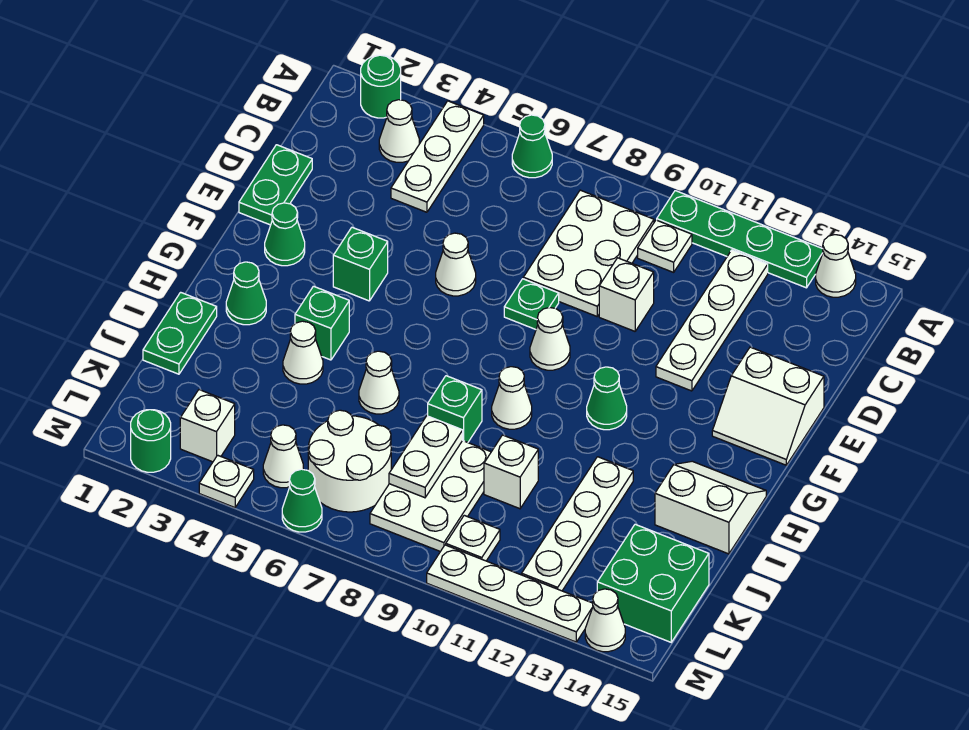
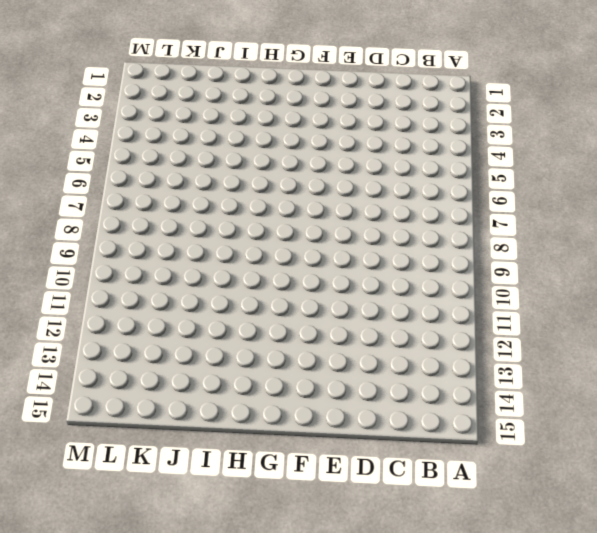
none -> green 1x1 round brick [361,55,401,118]
none -> white 1x3 plate [391,101,484,212]
none -> green 1x1 cone [512,115,552,178]
none -> green 1x4 plate [657,191,823,288]

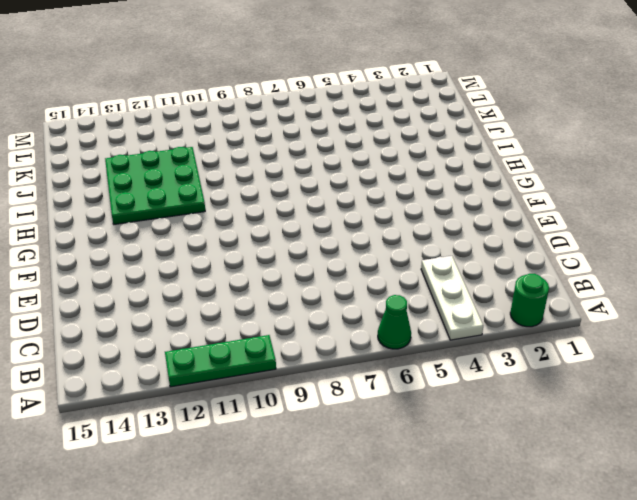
green 1x3 plate [165,335,276,387] -> green 1x4 plate [657,191,823,288]
green 3x3 plate [105,147,205,224] -> white 1x4 plate [522,457,633,591]
none -> white 1x1 cone [816,235,856,297]
none -> white 1x1 cone [379,100,419,162]
none -> white 2x3 plate [523,190,654,316]
none -> white 1x1 plate [638,220,692,272]

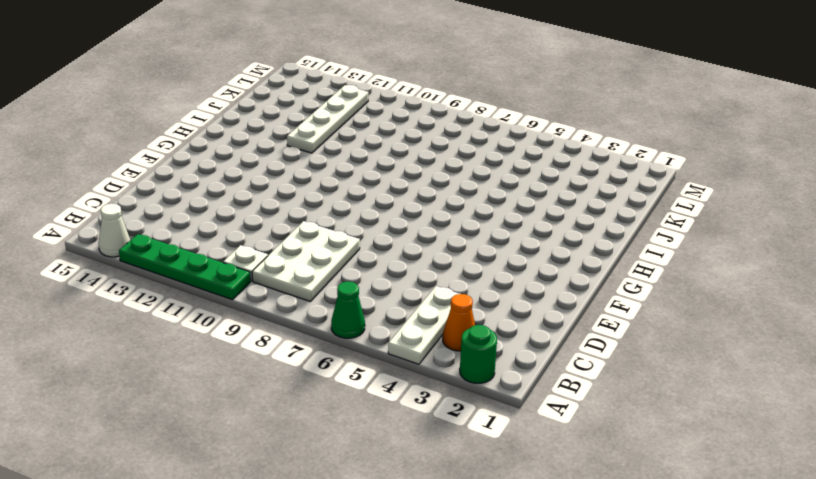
orange 1x1 cone [443,294,475,351] -> white 1x1 cone [379,100,419,162]
none -> white 1x4 plate [656,250,768,391]
none -> green 1x2 plate [239,145,312,225]
none -> white 1x1 brick [599,258,654,331]
none -> white 1x1 cone [436,233,476,296]

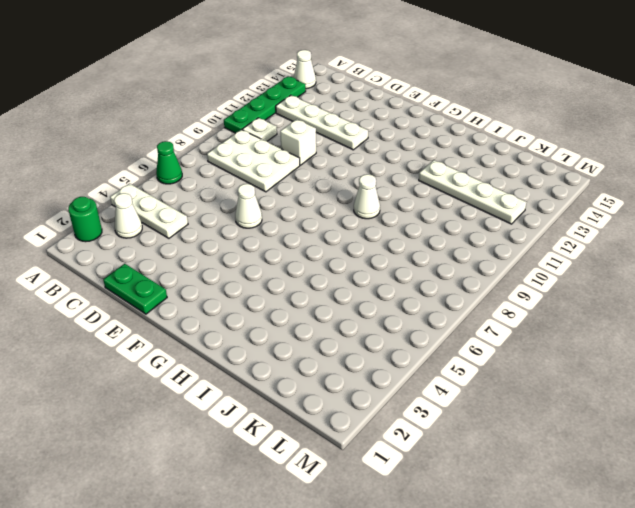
none -> green 1x1 plate [504,279,559,329]
none -> white 2x2 slope [712,347,824,465]
none -> green 1x1 cone [265,203,305,266]
none -> green 1x1 brick [333,227,388,301]

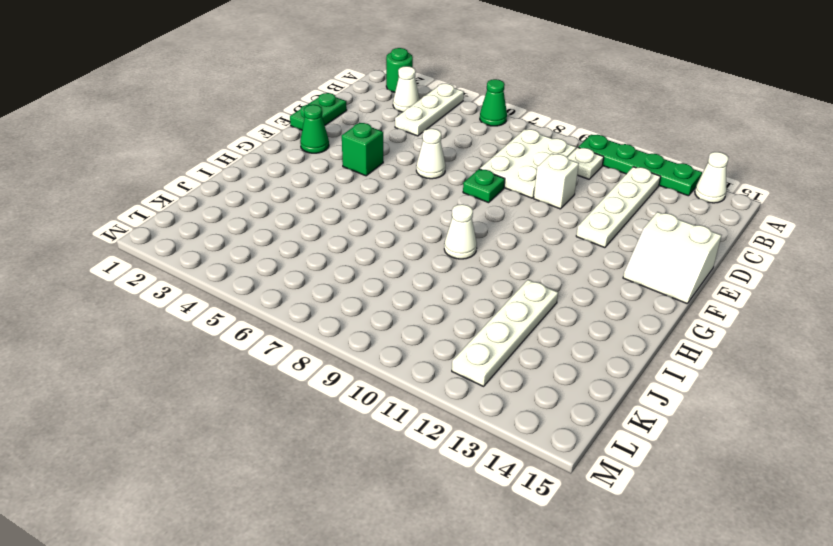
none -> white 1x1 cone [530,307,570,370]
none -> green 1x1 cone [587,367,627,430]
none -> green 1x1 cone [226,262,266,325]
none -> green 1x1 brick [295,286,349,360]

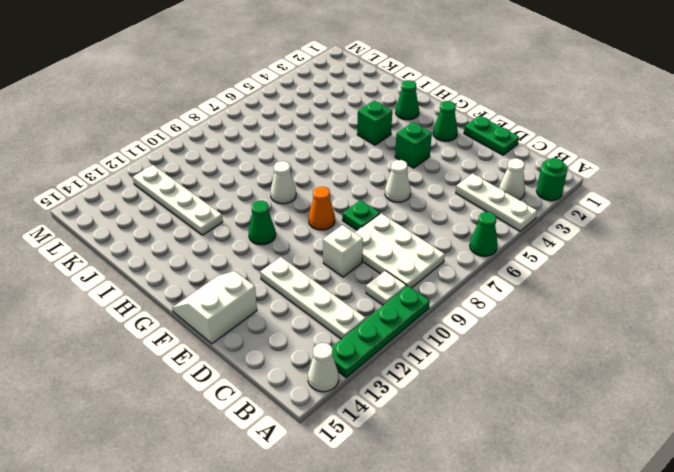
orange 1x1 cone [309,187,335,230] -> white 1x1 cone [530,307,570,370]
none -> white 2x2 slope [655,461,766,554]
none -> green 1x2 plate [143,292,217,374]
none -> white 1x1 cone [283,321,323,384]
none -> white 1x1 cone [359,351,399,414]

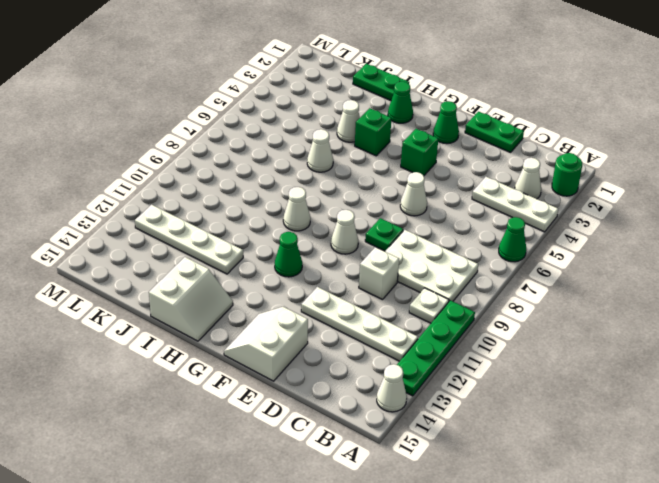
none -> green 1x1 brick [428,376,482,442]
none -> white 2x3 plate [370,441,491,552]
none -> white 1x1 brick [484,435,538,509]
none -> white 2x2 round brick [308,410,391,512]

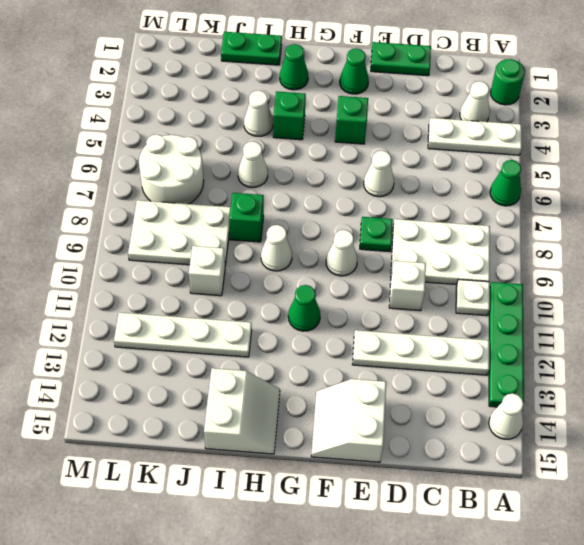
none -> green 2x2 brick [597,524,709,642]
none -> white 1x1 brick [180,390,235,462]
none -> white 1x1 cone [263,425,303,488]
none -> white 1x1 plate [446,515,500,561]

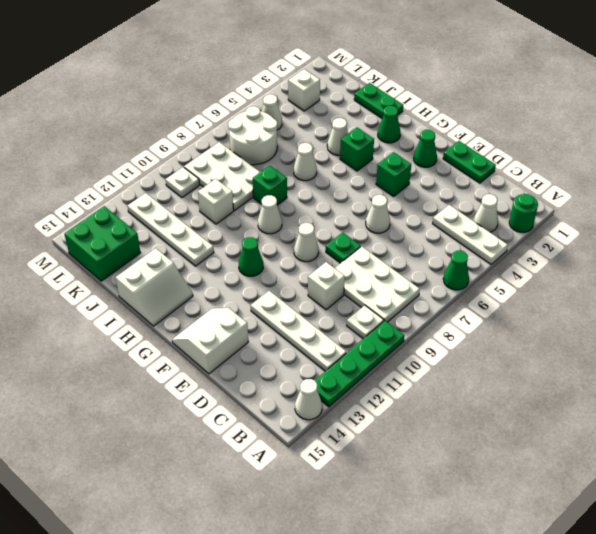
none -> green 1x1 round brick [131,410,171,472]
none -> white 1x1 plate [199,455,254,508]
none -> green 1x1 cone [282,469,322,532]
none -> white 1x4 plate [427,545,593,642]

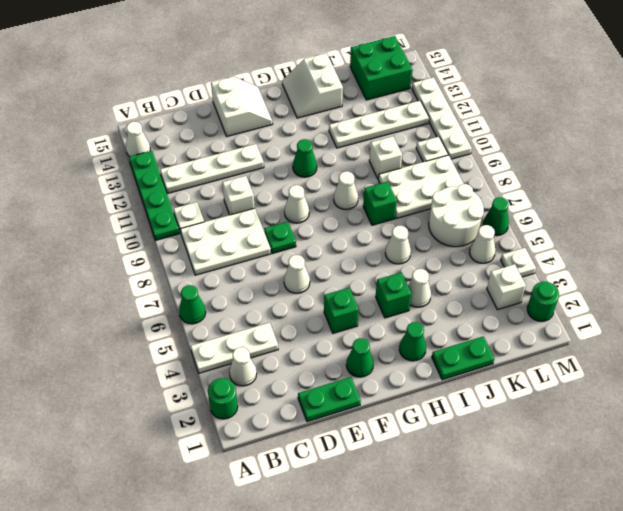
none -> white 1x1 cone [585,589,625,652]
none -> white 1x2 plate [389,416,463,498]

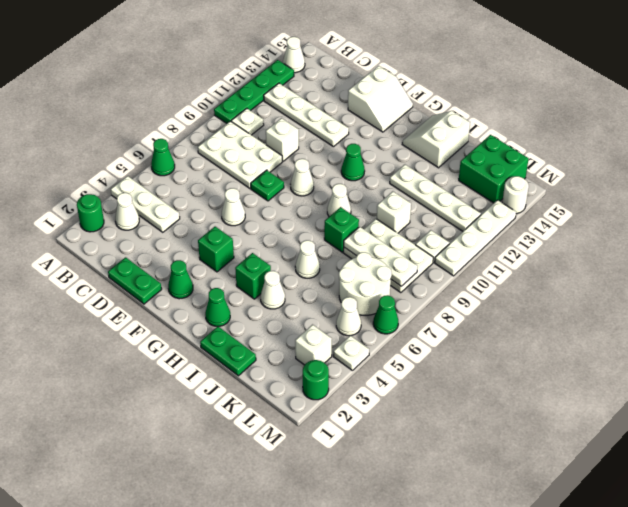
white 1x3 plate [344,227,418,286] -> white 1x2 plate [389,416,463,498]
white 1x1 round brick [502,176,529,214] -> white 1x1 cone [585,589,625,652]

